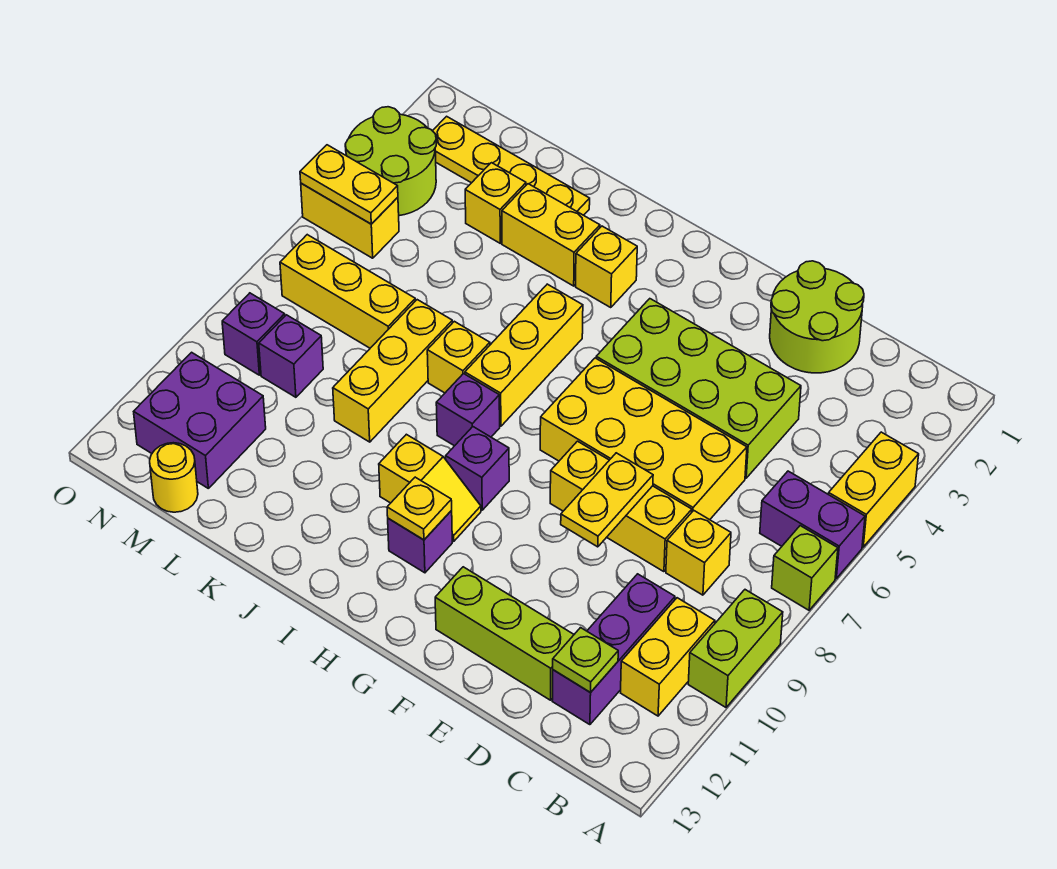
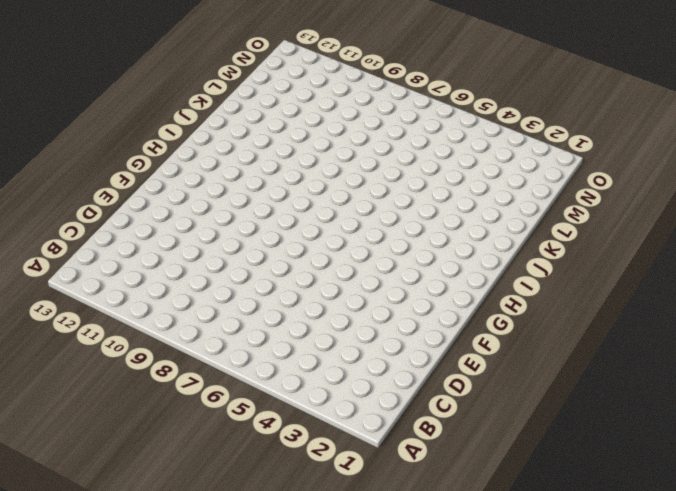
none -> yellow 1x2 brick [828,432,919,547]
none -> purple 1x2 brick [760,471,865,578]
none -> lime 1x1 brick [772,526,838,610]
none -> lime 1x2 brick [688,590,783,707]

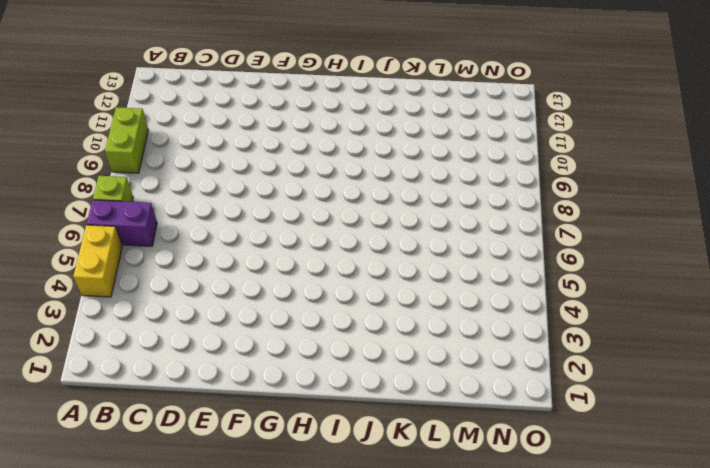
none -> yellow 1x2 brick [621,598,715,716]
none -> yellow 1x1 brick [666,511,731,595]
none -> purple 1x3 brick [552,574,675,725]
none -> lime 2x2 round brick [770,261,864,373]

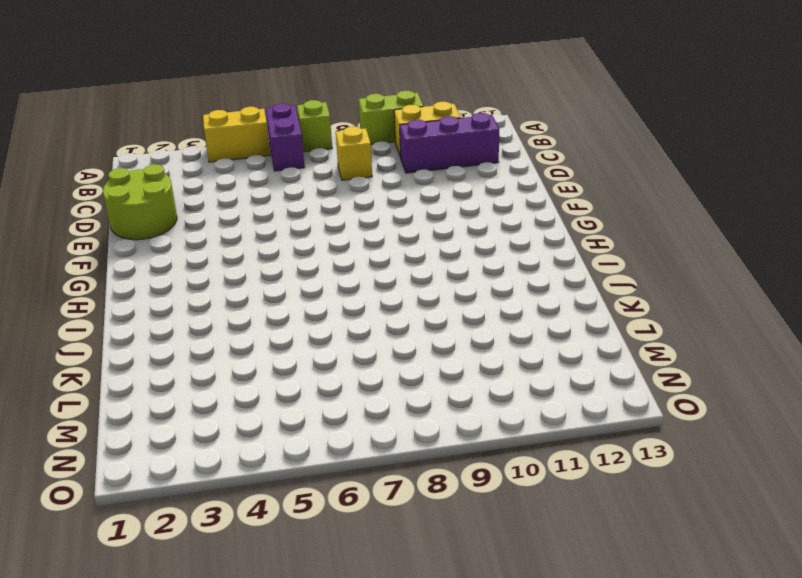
none -> lime 2x4 brick [596,299,801,478]
none -> yellow 2x4 brick [540,358,747,520]
none -> yellow 1x3 brick [550,441,692,572]
none -> lime 1x3 brick [435,567,574,700]

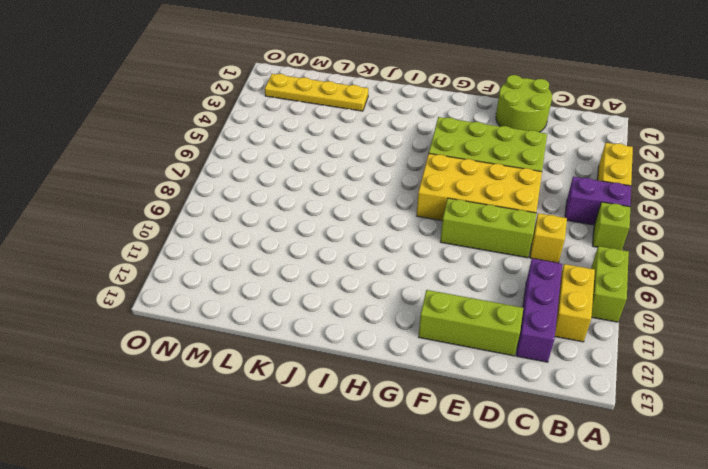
lime 1x3 brick [440,198,536,258] -> yellow 1x3 brick [550,441,692,572]
none -> purple 1x1 brick [446,427,509,510]
none -> yellow 1x2 slope [379,434,481,541]
none -> purple 1x1 brick [388,511,452,573]
none -> yellow 1x1 brick [576,226,637,308]

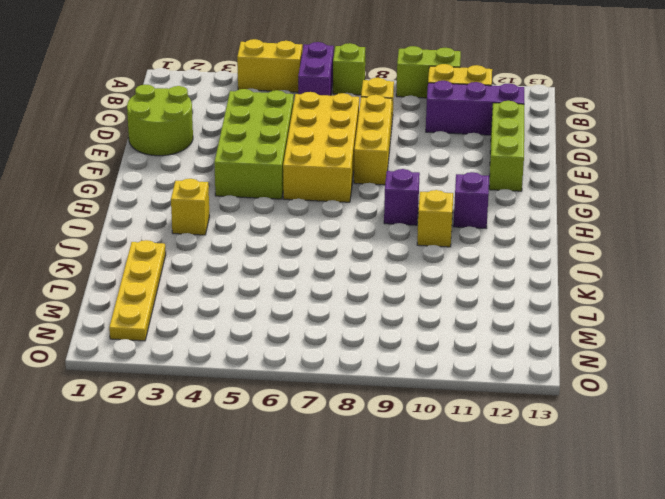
none -> yellow 1x3 brick [465,284,583,426]
none -> purple 1x1 brick [436,374,500,446]
none -> yellow 1x2 brick [502,184,600,286]
none -> yellow 1x1 brick [427,321,490,393]

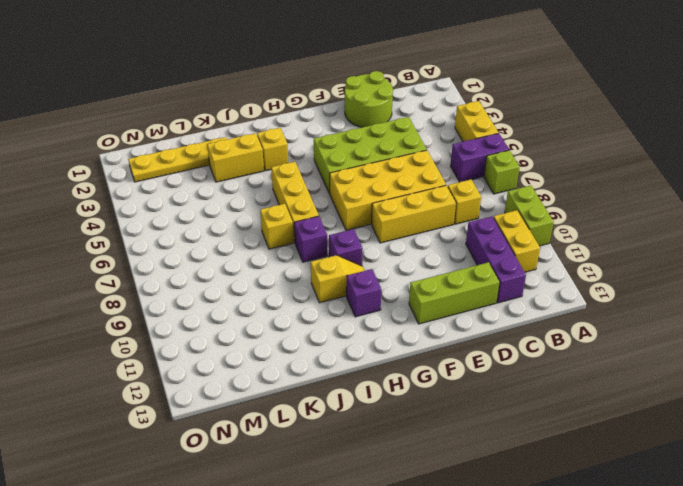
none -> yellow 1x3 brick [333,300,453,442]
none -> yellow 1x1 brick [465,163,526,243]
none -> yellow 1x3 brick [280,235,415,348]
none -> purple 1x1 brick [259,315,323,397]

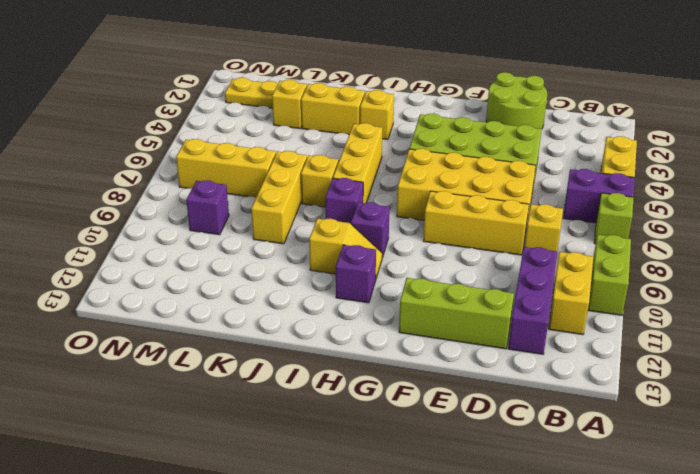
none -> purple 2x2 brick [134,352,266,488]
none -> yellow 1x1 round brick [150,443,198,512]
none -> lime 2x2 round brick [345,107,436,216]
none -> yellow 1x2 brick [301,183,399,258]

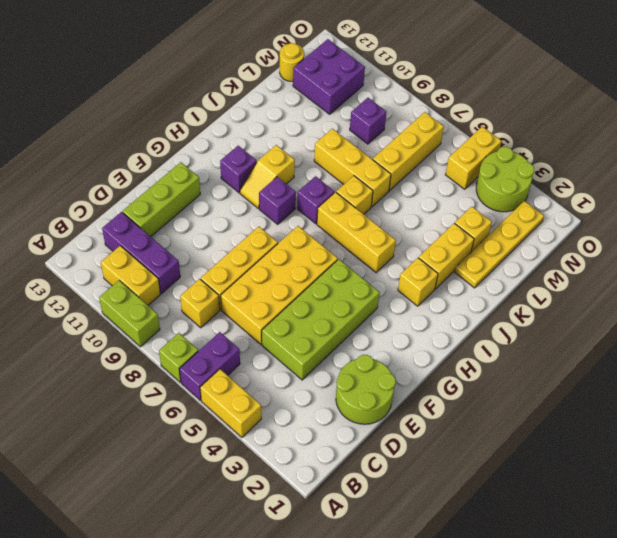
none -> purple 1x1 brick [222,293,285,375]
none -> lime 1x1 plate [553,628,618,693]
none -> yellow 1x2 plate [561,453,653,547]
none -> yellow 1x1 plate [387,477,452,540]

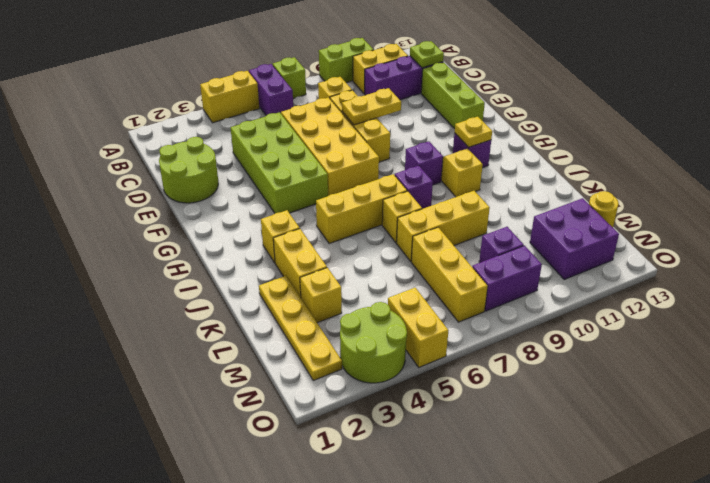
purple 1x2 brick [472,246,542,311] -> purple 1x1 brick [222,293,285,375]
none -> yellow 1x2 plate [300,145,398,224]

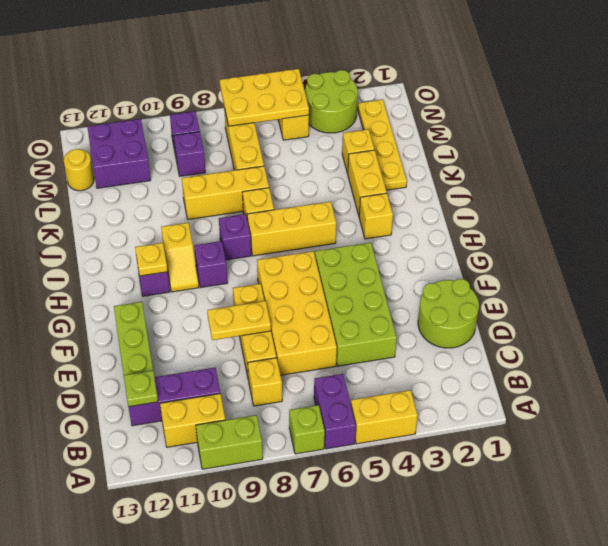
yellow 2x3 plate [220,69,309,126] -> yellow 1x2 plate [300,145,398,224]

